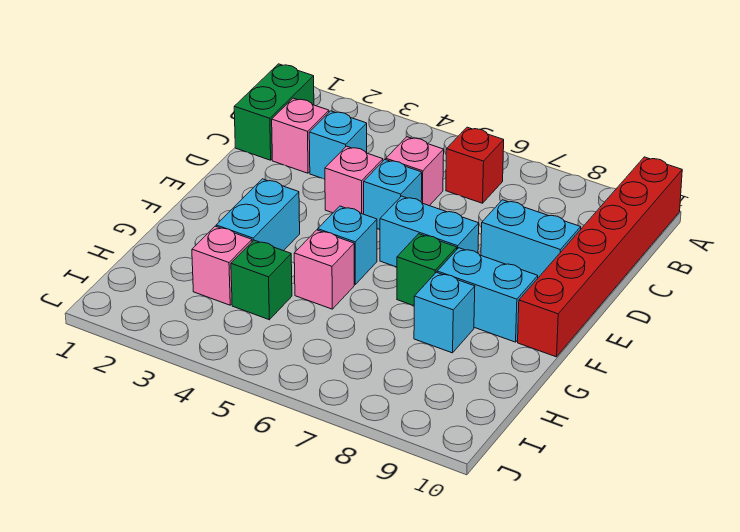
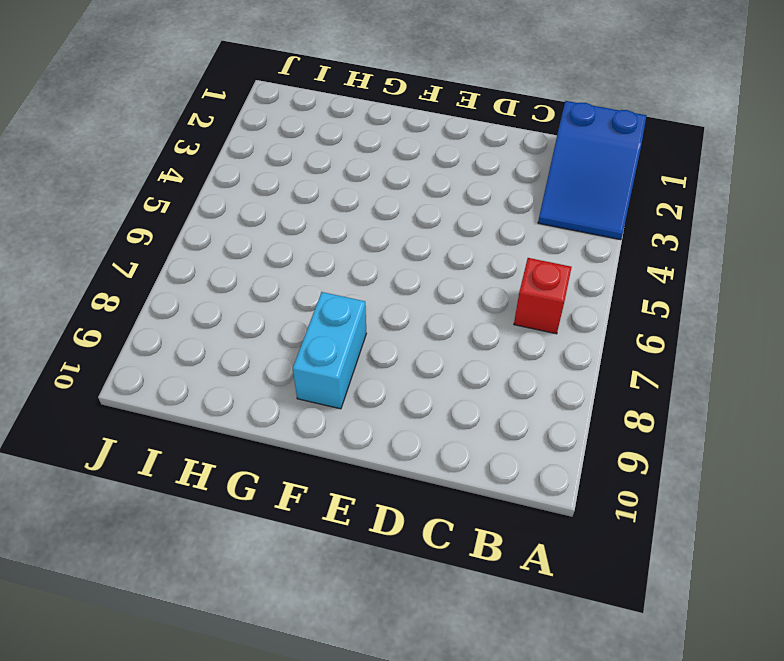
blue 2x3 slope [538,101,646,240] -> green 1x2 brick [234,64,314,160]
none -> red 1x6 brick [518,157,682,357]
none -> pink 1x1 brick [272,98,329,173]
none -> cyan 1x1 brick [309,111,367,179]

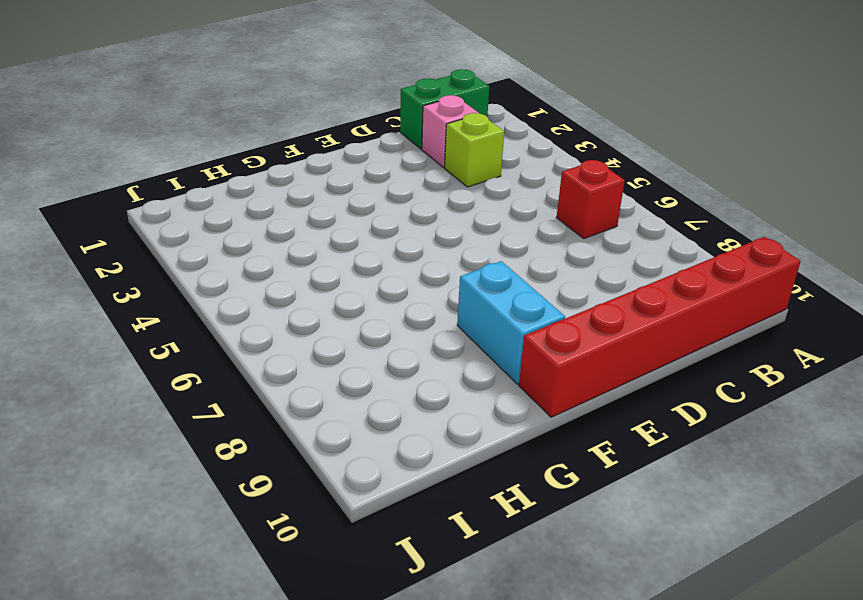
lime 1x1 brick [445,113,504,187] -> cyan 1x1 brick [309,111,367,179]
none -> pink 1x1 brick [386,137,444,206]
none -> pink 1x1 brick [325,146,383,214]
none -> cyan 1x1 brick [364,160,422,229]

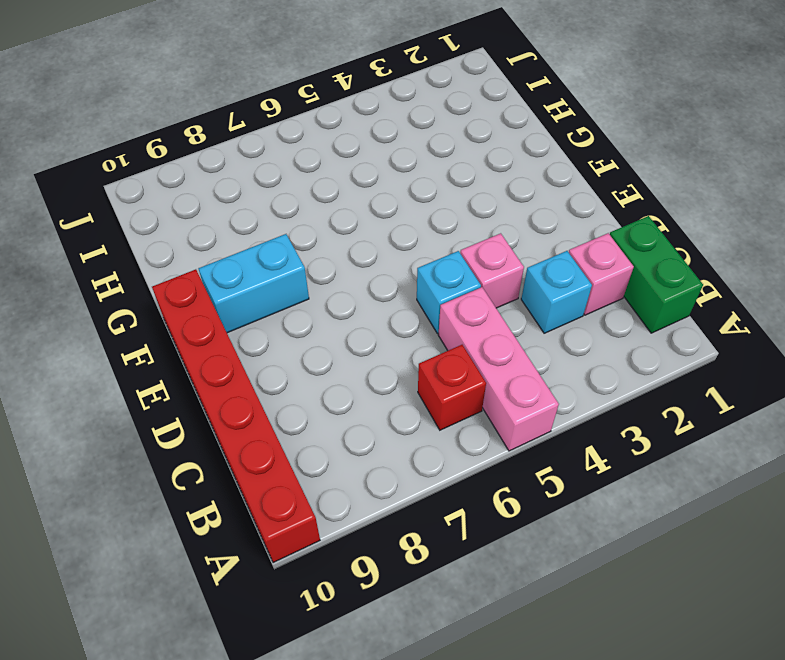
pink 1x3 brick [438,287,559,451] -> pink 1x1 brick [386,137,444,206]
none -> cyan 1x2 brick [481,200,581,278]
none -> cyan 1x2 brick [380,196,479,267]
none -> cyan 1x2 brick [216,179,300,251]

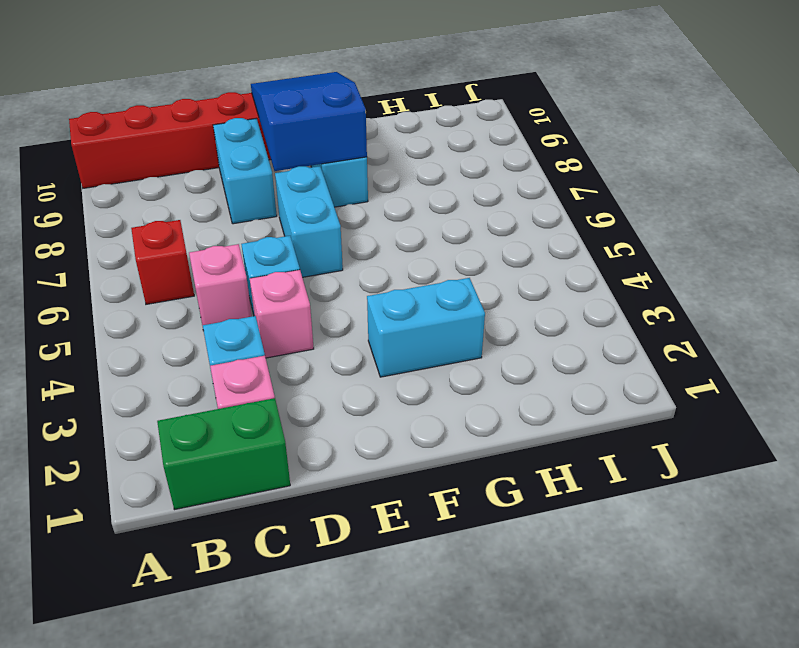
blue 2x3 slope [251,72,367,171] -> none
none -> cyan 1x1 brick [318,206,377,284]
none -> green 1x1 brick [397,234,457,306]
none -> pink 1x1 brick [294,230,354,309]

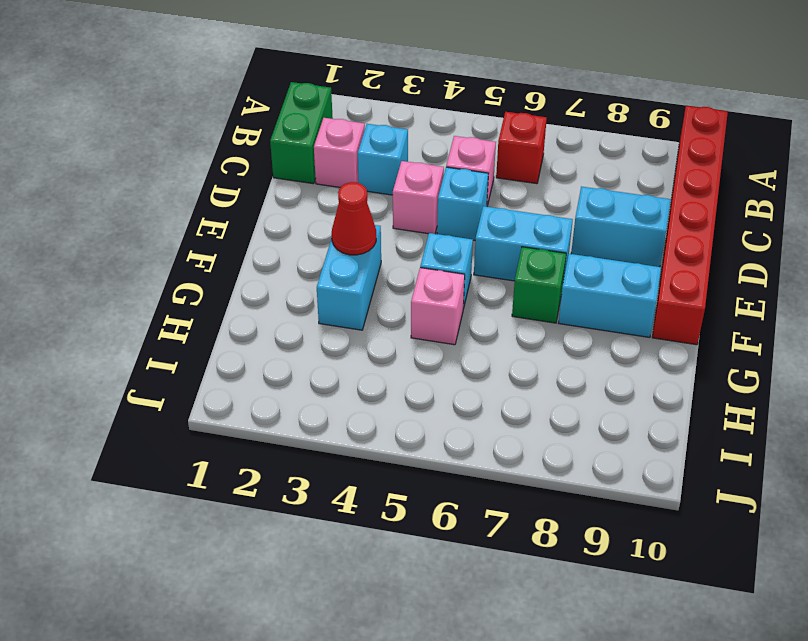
red 1x1 cone [332,182,376,255] -> none
none -> cyan 1x1 brick [414,272,475,353]
none -> pink 1x1 brick [192,226,252,305]
none -> green 1x1 brick [231,240,292,320]

